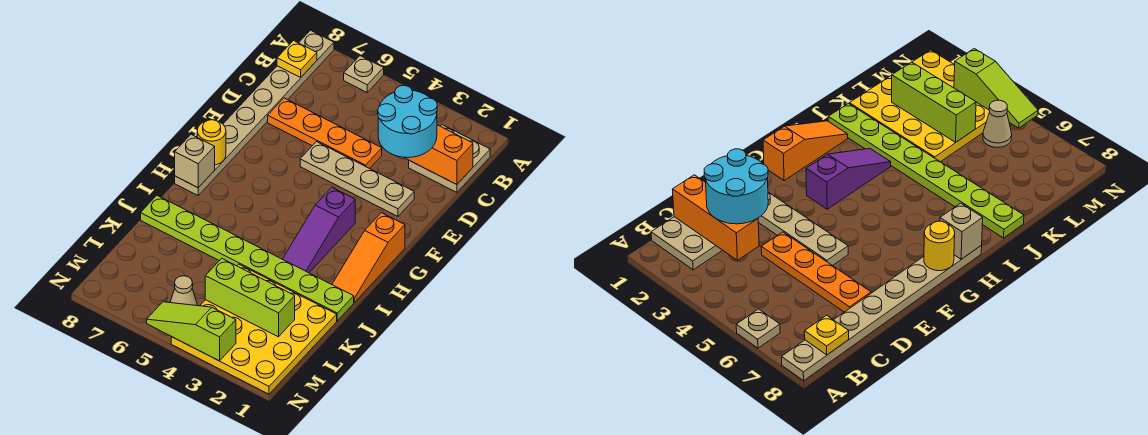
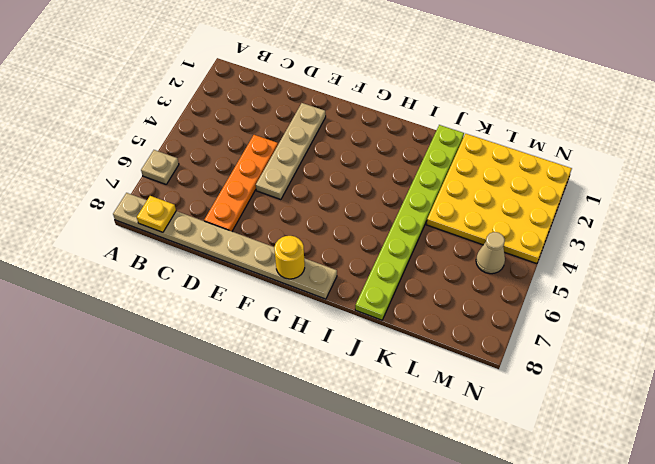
none -> tan 2x2 plate [409,125,490,192]
none -> orange 1x3 slope [332,213,405,302]
none -> purple 1x3 slope [283,188,355,273]

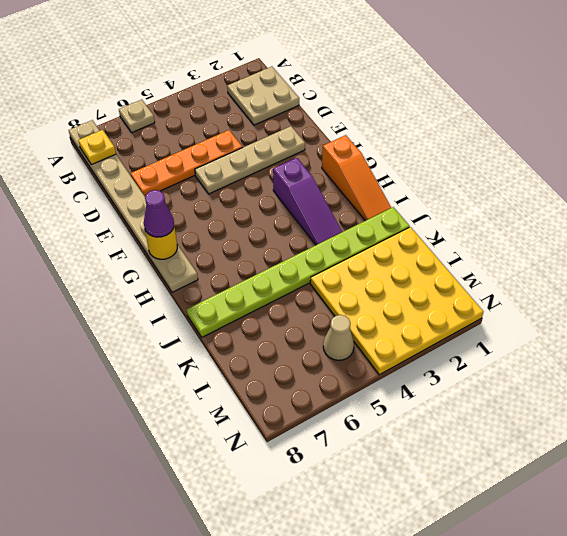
purple 1x1 cone [144,190,174,237] -> none
none -> orange 1x3 brick [404,125,473,185]
none -> tan 1x1 brick [175,135,215,188]
none -> lime 1x3 brick [205,258,295,337]

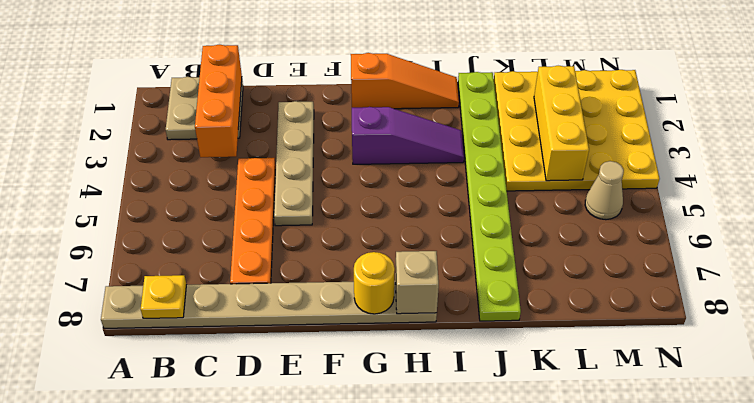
yellow 1x3 brick [534,66,589,181] -> lime 1x3 brick [205,258,295,337]
none -> tan 1x1 plate [344,56,384,92]
none -> lime 1x3 slope [147,302,236,361]
none -> cyan 2x2 round brick [378,85,437,158]

